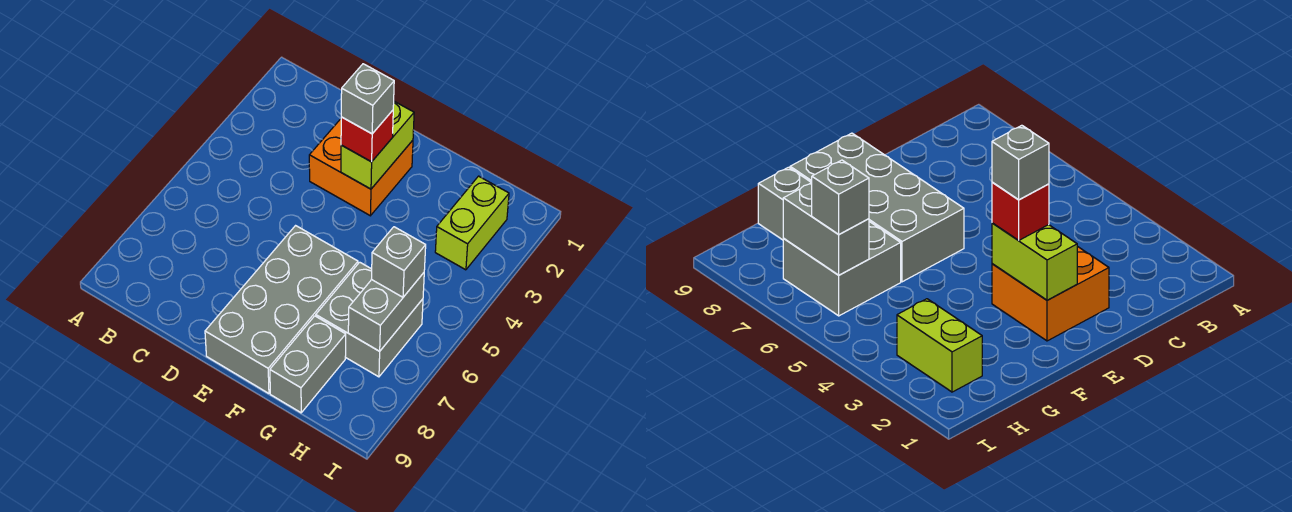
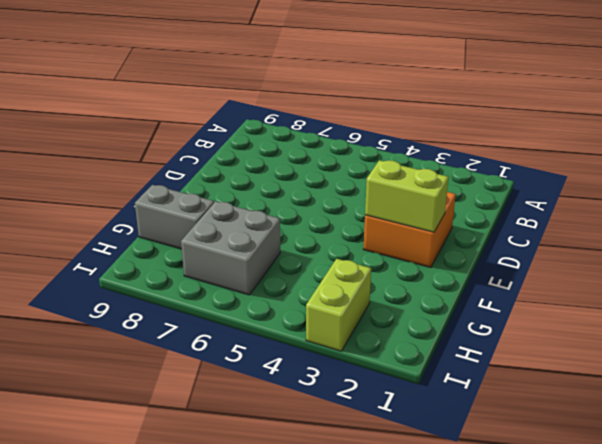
lime 1x2 brick [306,259,371,351] -> lime 1x2 brick turned to [435,176,509,270]
none -> grey 2x4 brick [205,226,358,393]
none -> grey 1x2 brick [348,273,424,351]

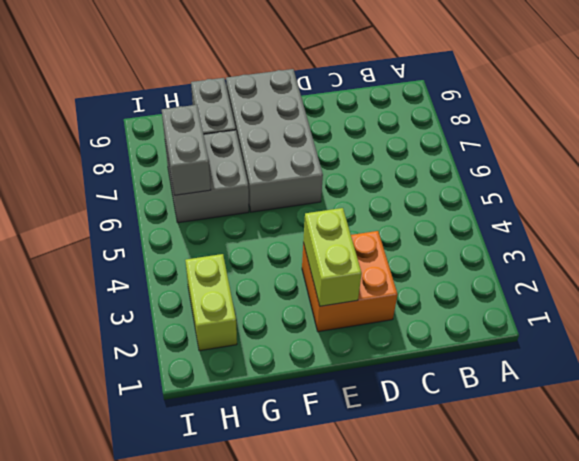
none -> red 1x1 brick [341,110,393,162]
none -> grey 1x1 brick [372,227,426,297]

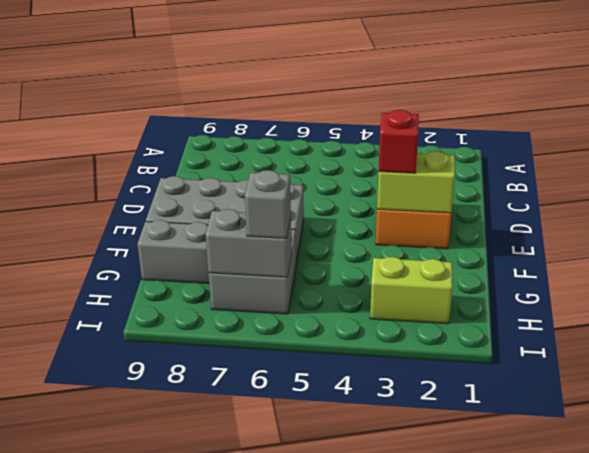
none -> grey 1x1 brick [341,64,394,134]

